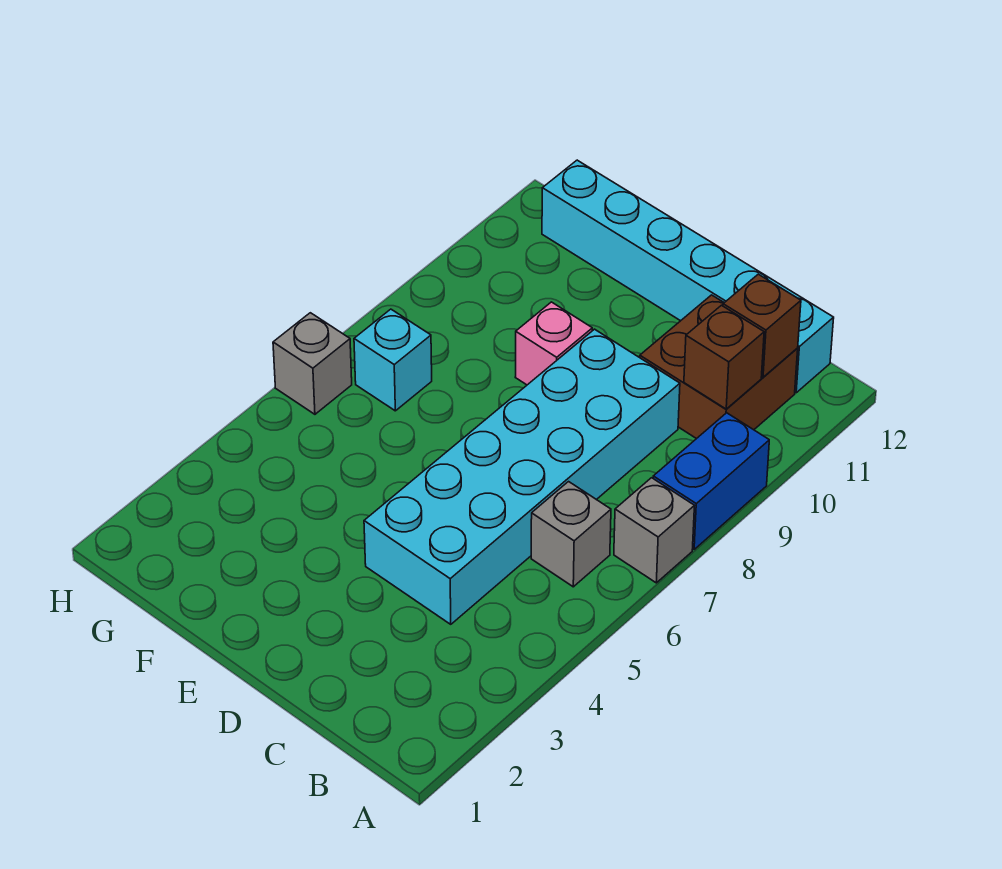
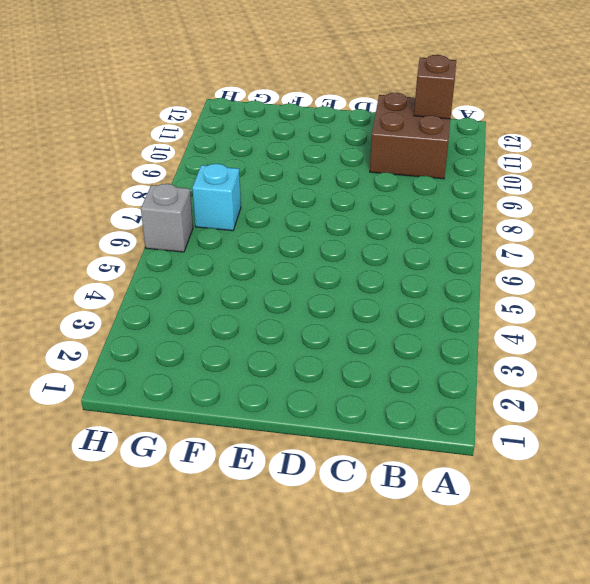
none -> grey 1x1 brick [614,478,694,583]
none -> blue 1x2 brick [653,413,769,549]

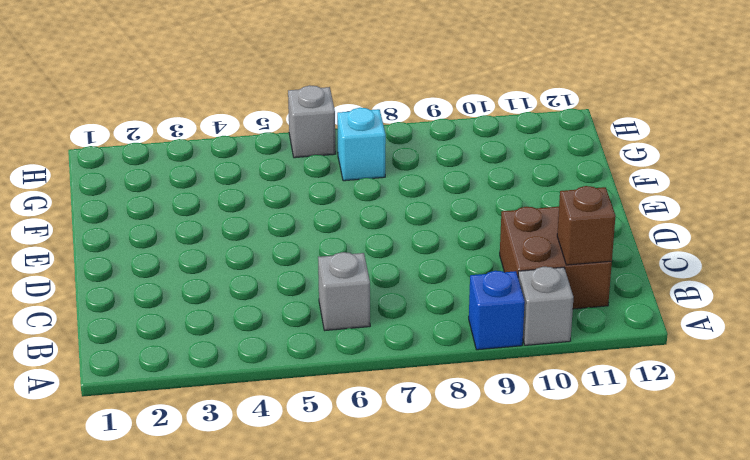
blue 1x1 brick [469,271,525,350] -> blue 1x2 brick [653,413,769,549]
grey 1x1 brick [518,267,574,345] -> grey 1x1 brick moved to [614,478,694,583]
none -> cyan 1x6 brick [542,160,834,393]
none -> cyan 2x6 brick [364,329,680,624]

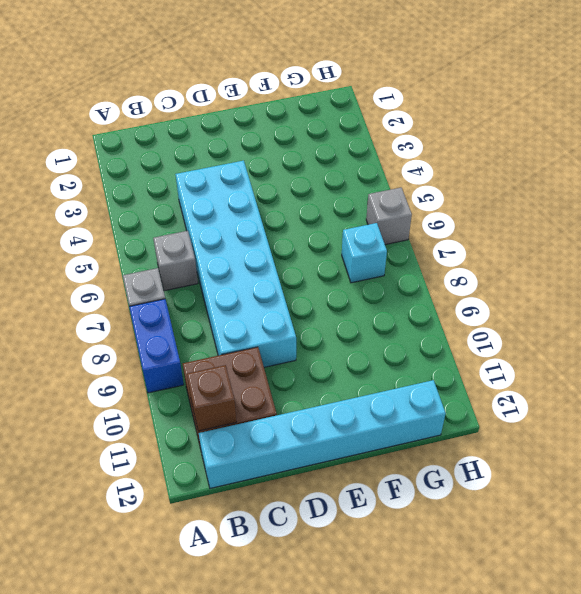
none -> pink 1x1 brick [515,302,592,385]
none -> brown 1x1 brick [684,305,764,409]

